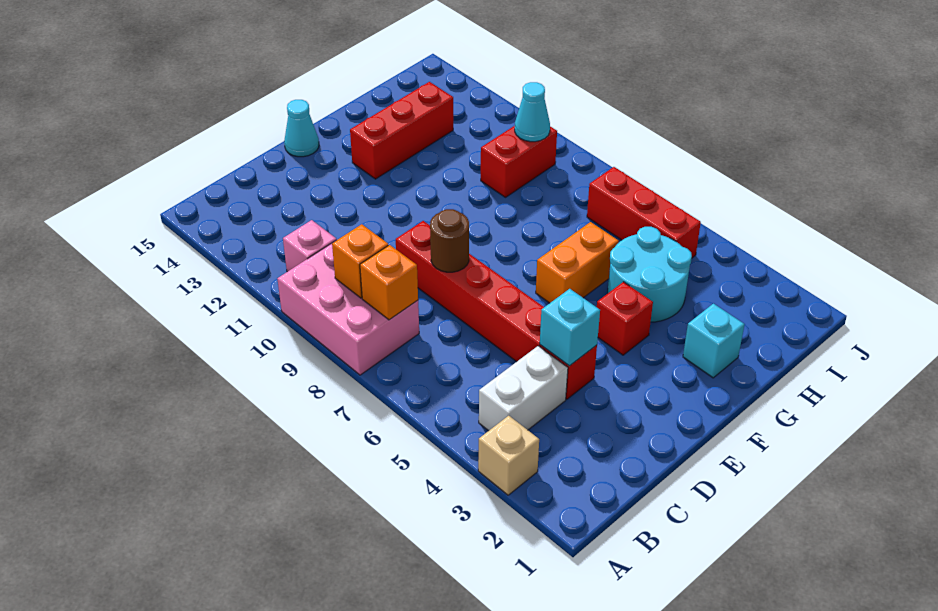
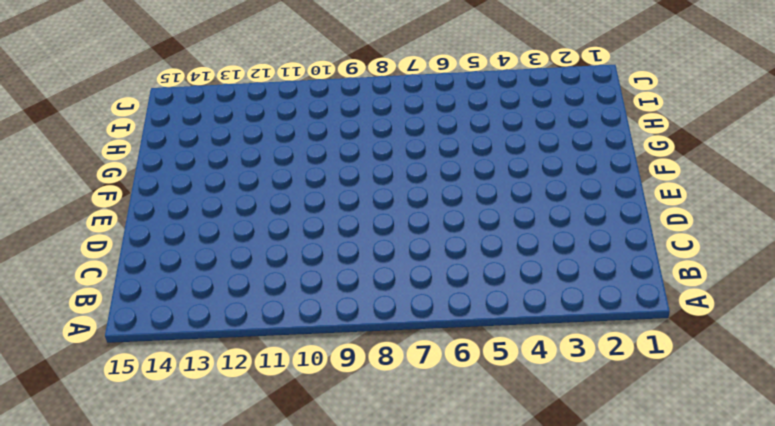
none -> tan 1x1 brick [478,416,539,495]
none -> pink 2x3 brick [277,243,419,375]
none -> white 1x2 brick [479,346,568,431]

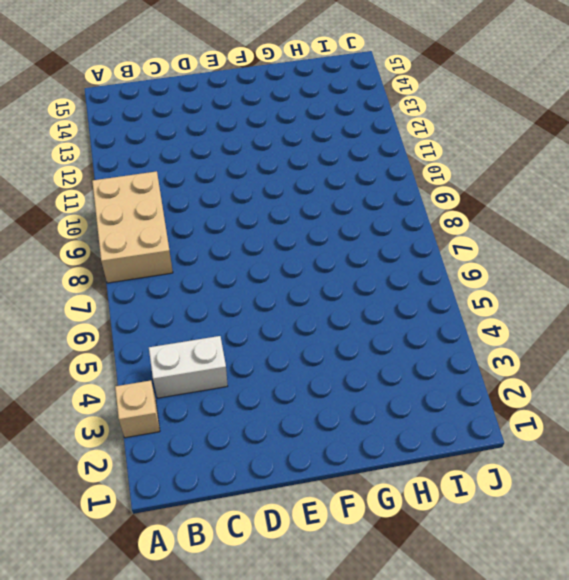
tan 2x3 brick [92,171,173,283] -> pink 2x3 brick [277,243,419,375]
none -> pink 1x1 brick [283,220,337,272]
none -> red 1x6 brick [396,221,597,399]
none -> cyan 1x1 cone [284,100,319,157]

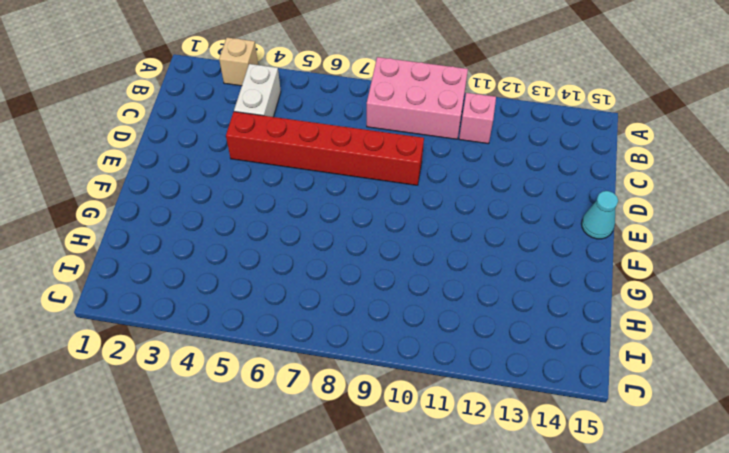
none -> red 1x1 brick [597,282,653,355]
none -> orange 1x2 brick [536,222,619,303]
none -> red 1x3 brick [350,82,453,179]

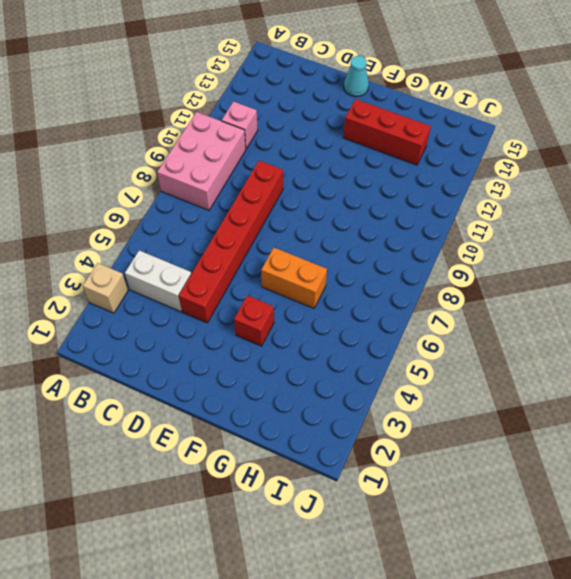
none -> cyan 1x1 brick [683,303,744,378]
none -> cyan 2x2 round brick [608,227,692,322]
none -> red 1x2 brick [481,126,557,197]

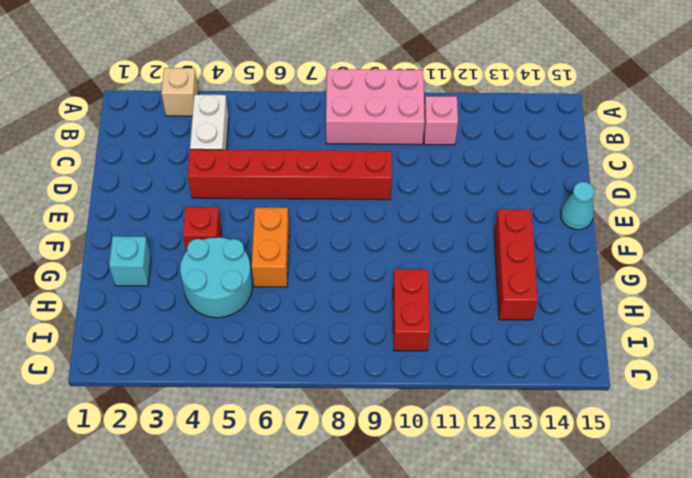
none -> red 1x3 brick [587,167,701,258]
none -> orange 1x1 brick [360,245,418,320]
none -> orange 1x1 brick [332,224,388,298]

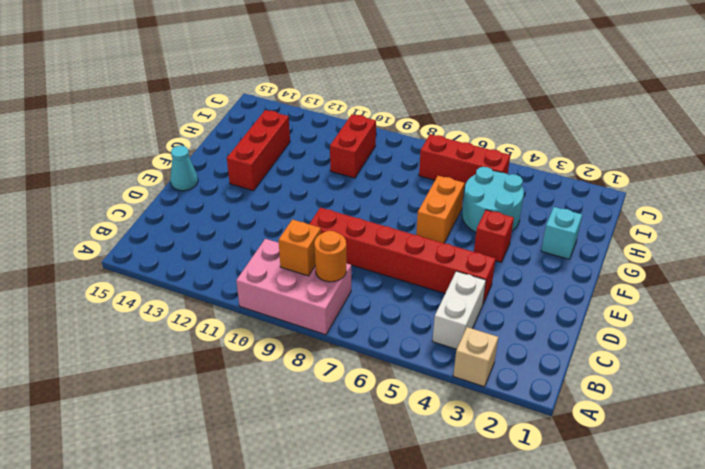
orange 1x1 round brick [314,231,346,282] -> orange 1x1 brick [360,245,418,320]
none -> pink 1x1 brick [283,220,337,272]
none -> cyan 1x1 brick [540,289,600,366]
none -> brown 1x1 round brick [430,209,469,272]

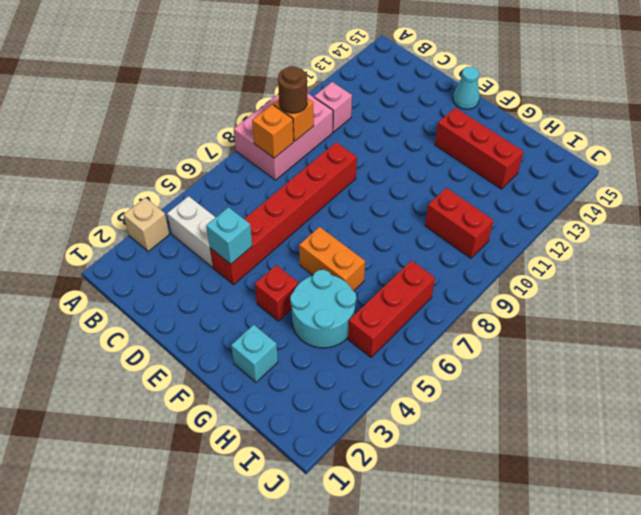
brown 1x1 round brick [278,66,307,113] -> brown 1x1 round brick moved to [430,209,469,272]
none -> cyan 1x1 cone [515,82,550,142]

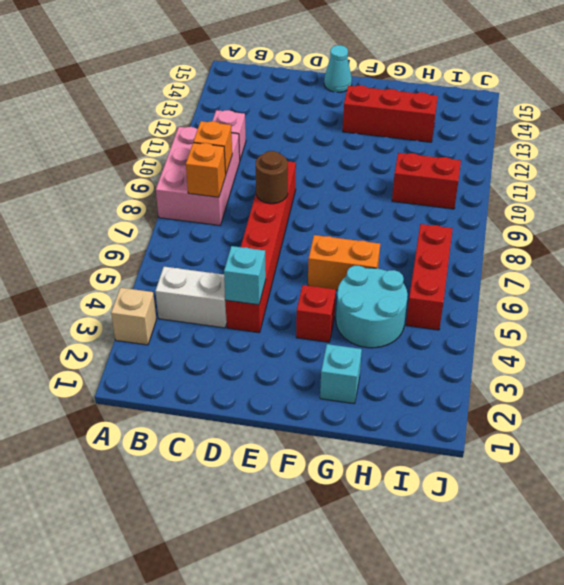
none -> cyan 1x1 cone [515,82,550,142]

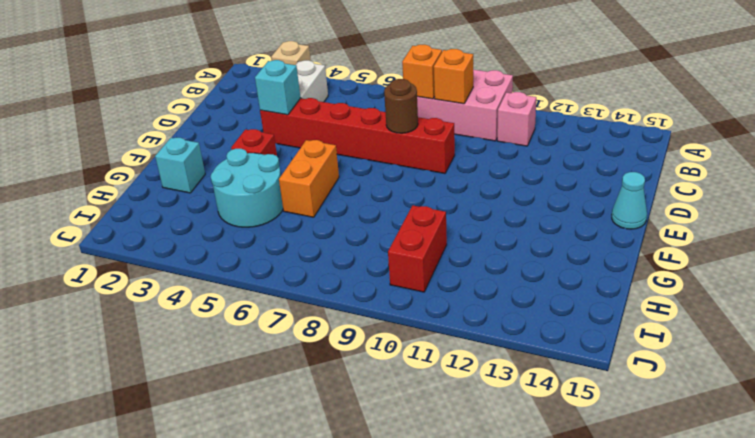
none -> red 1x3 brick [350,82,453,179]
none -> red 1x3 brick [587,167,701,258]
none -> cyan 1x1 cone [515,82,550,142]

